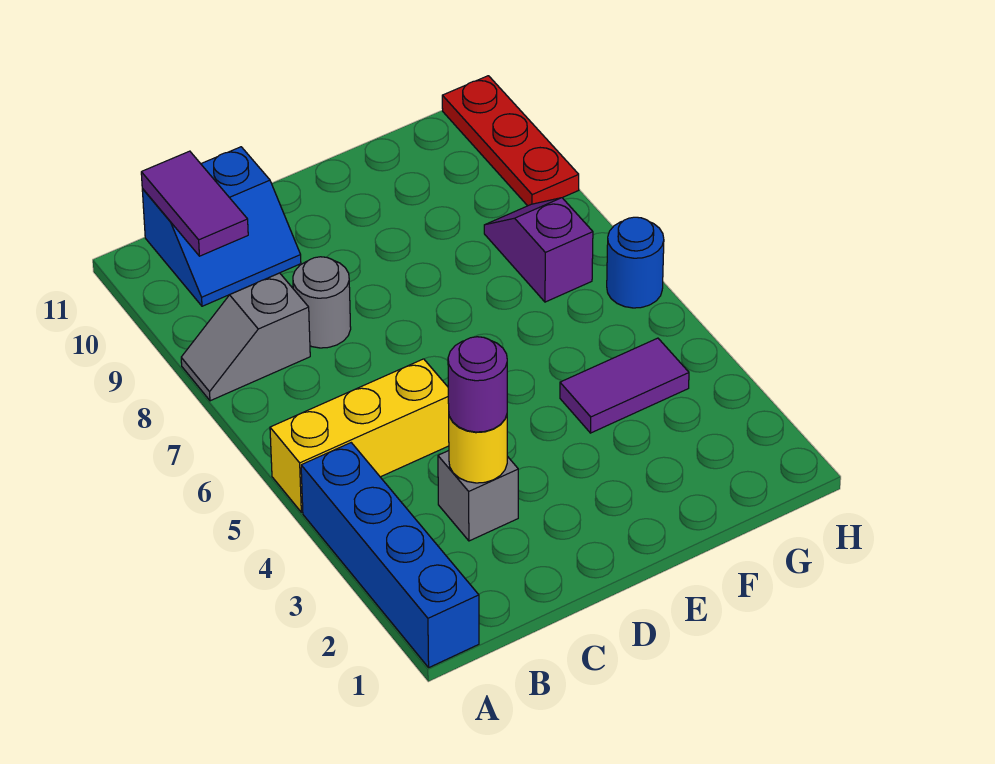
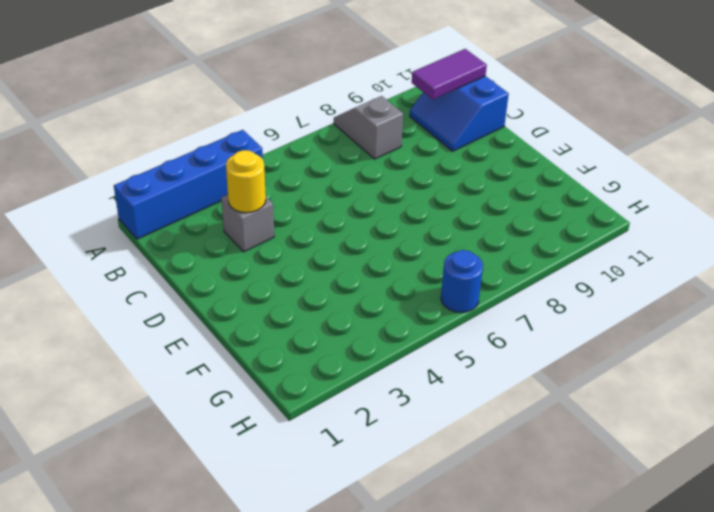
none -> yellow 1x3 brick [270,359,449,512]
none -> grey 1x1 round brick [293,257,351,348]
none -> purple 1x2 tile [560,338,689,433]

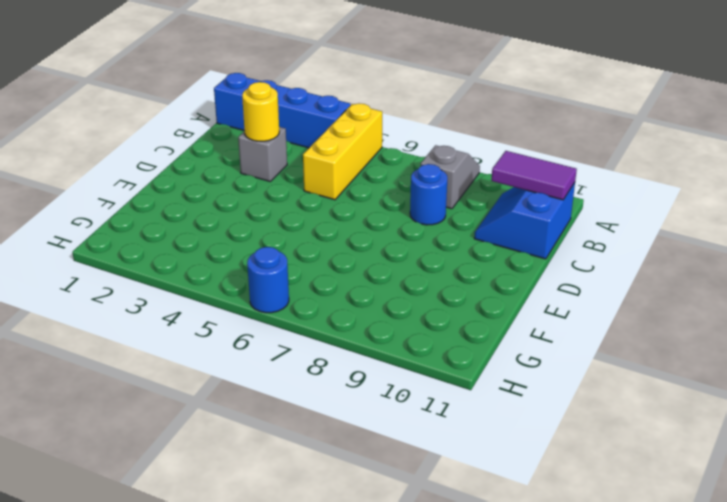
blue 1x1 round brick [410,164,448,225] -> grey 1x1 round brick [293,257,351,348]
none -> purple 1x2 tile [560,338,689,433]
none -> purple 1x2 slope [484,198,593,302]
none -> red 1x3 plate [442,76,579,206]

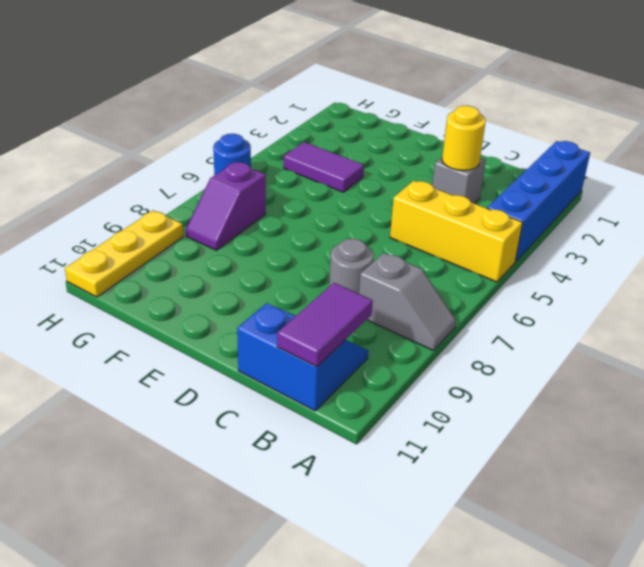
yellow 1x3 plate [65,210,183,297] -> red 1x3 plate [442,76,579,206]
none -> purple 1x1 round brick [448,337,507,432]

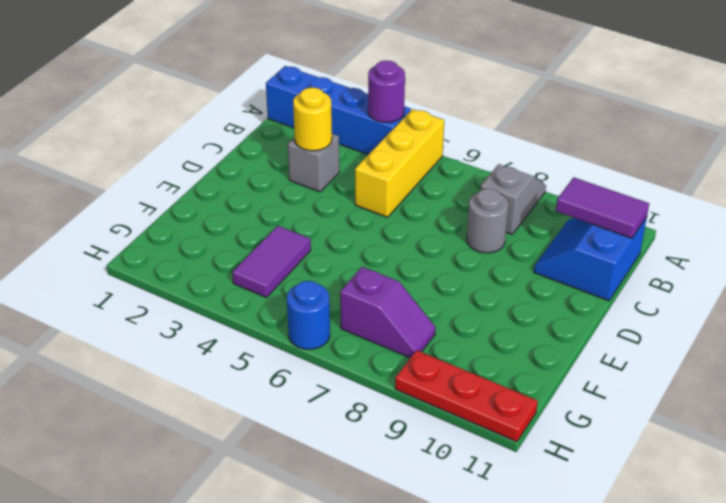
purple 1x1 round brick [368,61,405,122] -> purple 1x1 round brick moved to [448,337,507,432]

